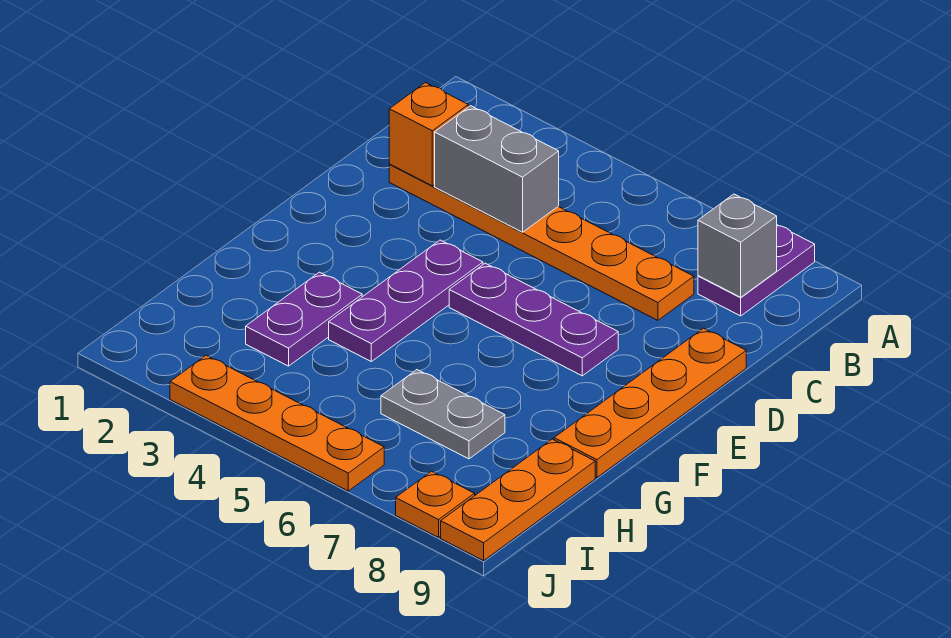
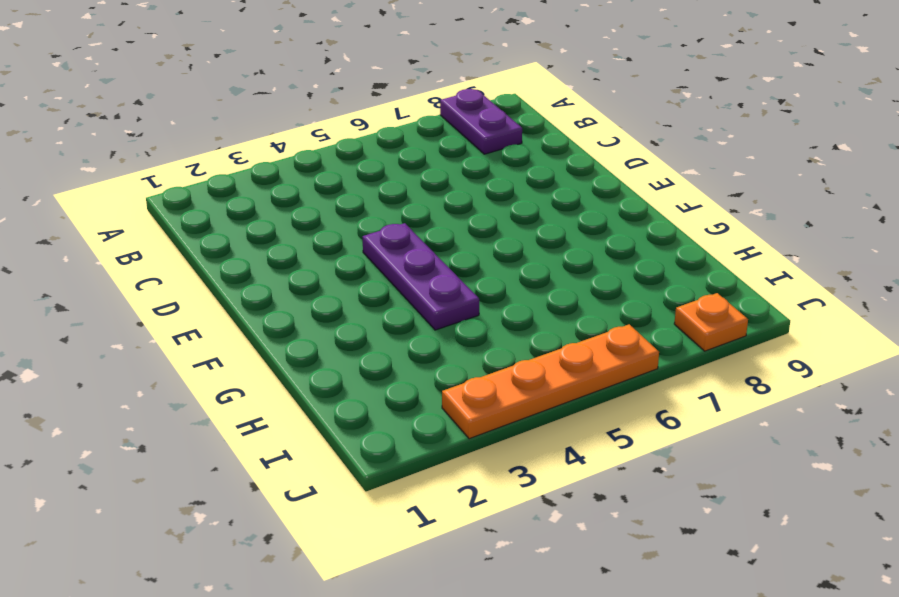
none -> orange 1x6 plate [389,165,694,320]
none -> orange 1x4 plate [554,328,746,478]
none -> purple 1x3 plate [449,263,618,376]

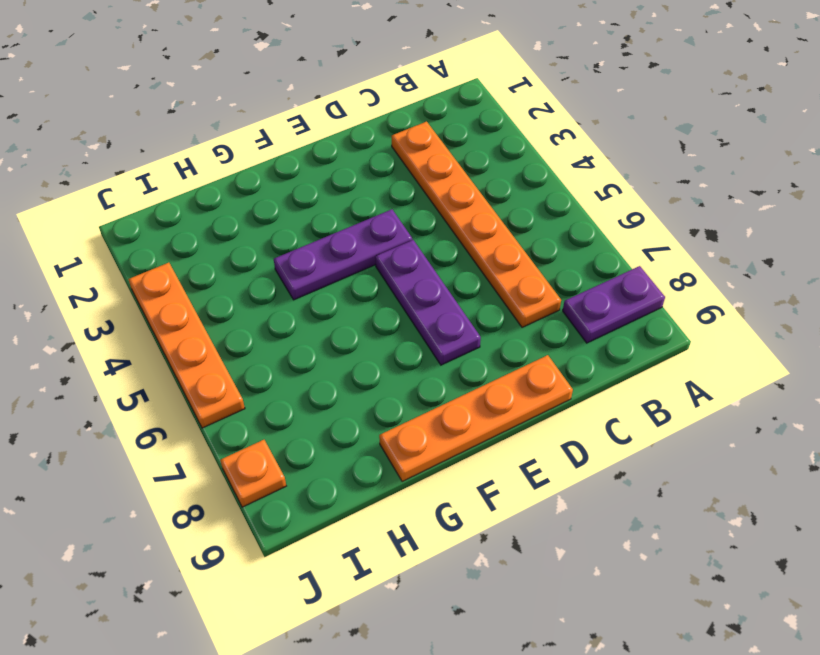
none -> purple 1x2 plate [246,272,362,366]
none -> grey 1x2 plate [381,370,505,459]
none -> orange 1x3 plate [441,439,595,561]

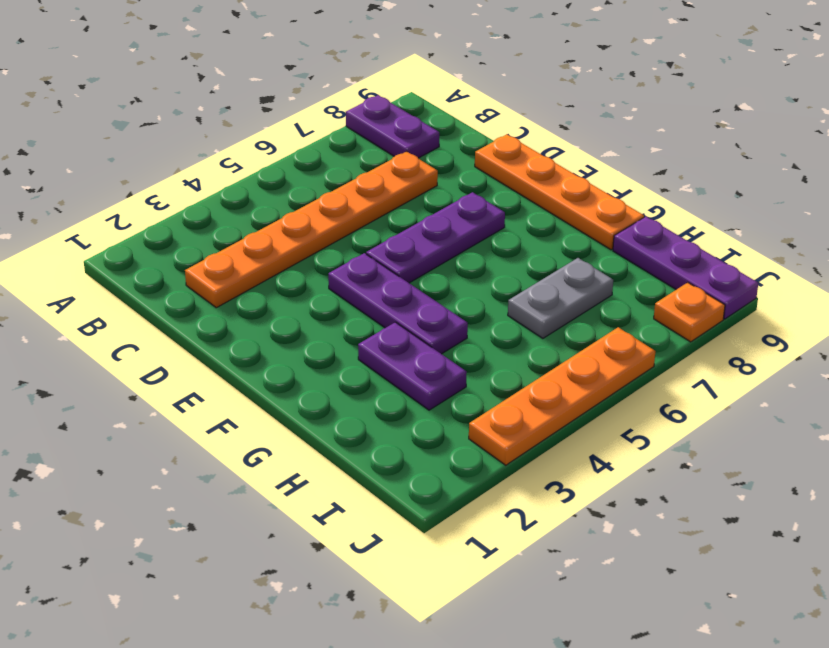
purple 1x3 plate [613,217,758,319] -> orange 1x3 plate [441,439,595,561]
none -> grey 1x1 brick [698,194,777,297]
none -> orange 1x1 brick [389,83,468,186]
none -> grey 1x2 brick [435,106,559,232]

